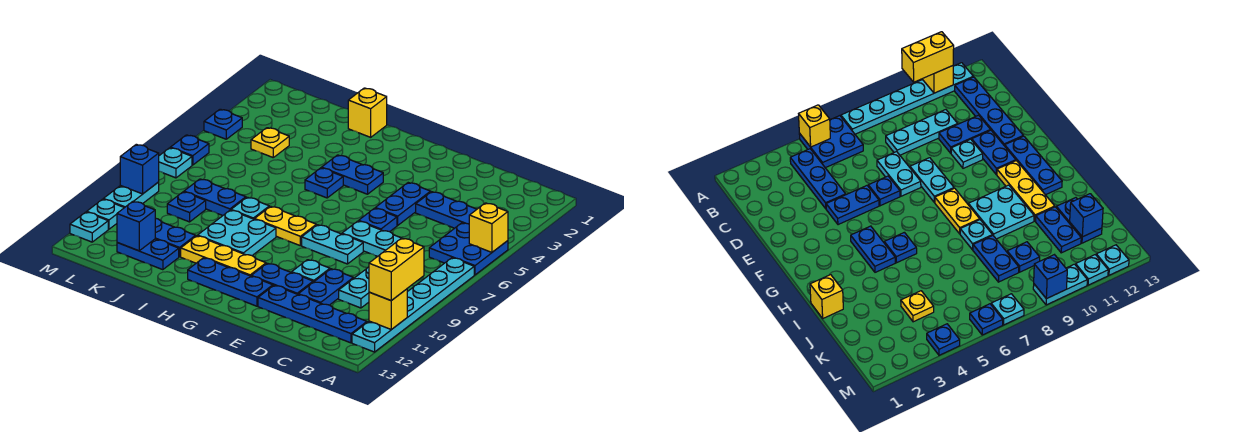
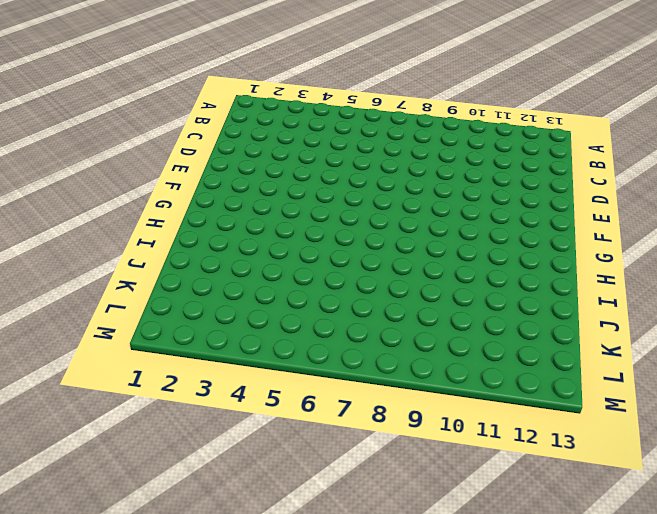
none -> blue 2x2 plate [429,223,508,275]
none -> cyan 1x6 plate [352,258,474,352]
none -> blue 1x3 plate [416,192,477,228]
none -> blue 1x4 plate [258,285,367,343]

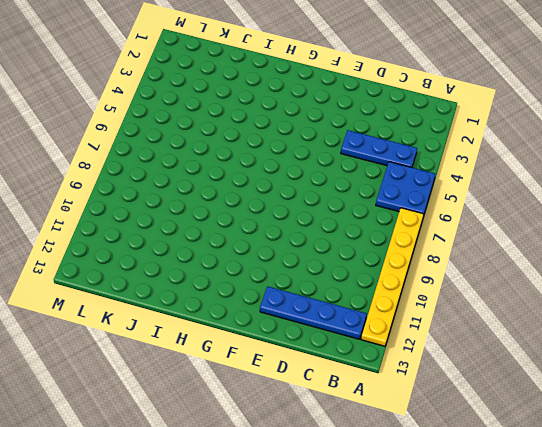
yellow 1x6 plate [361,208,424,346] -> cyan 1x6 plate [352,258,474,352]
none -> cyan 1x3 plate [339,267,369,308]
none -> cyan 1x2 plate [342,221,401,256]
none -> blue 1x2 plate [298,269,353,305]
none -> blue 1x2 plate [376,183,431,225]

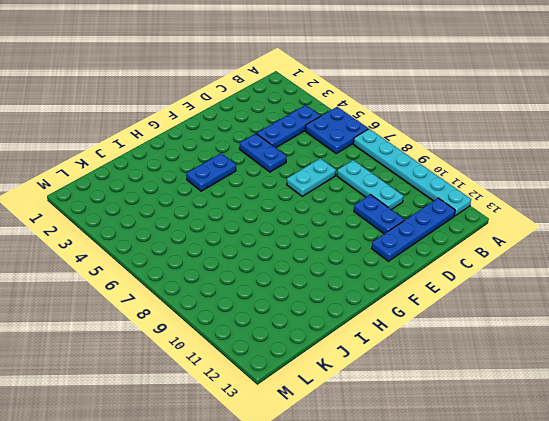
none -> blue 1x1 plate [359,208,397,232]
none -> cyan 1x2 plate [302,225,363,264]
none -> cyan 1x1 plate [292,260,330,282]
none -> blue 1x2 plate [252,263,313,294]

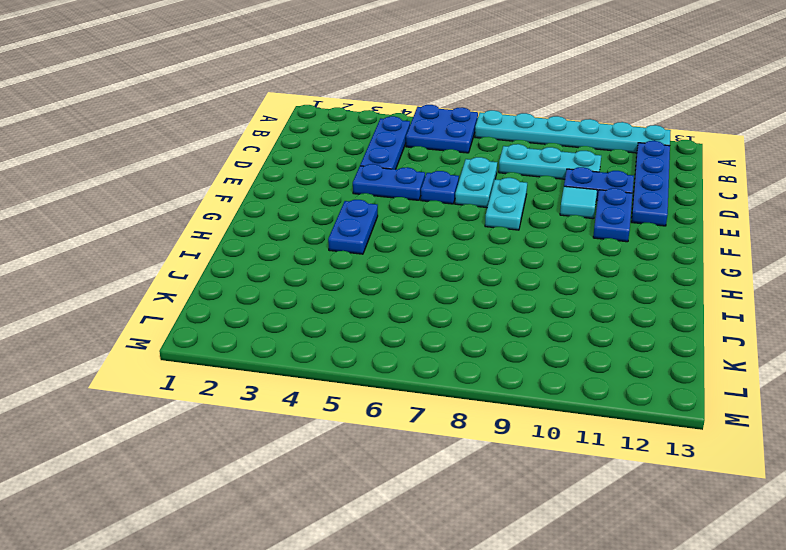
cyan 1x1 tile [560,186,597,219] -> cyan 1x1 plate [292,260,330,282]
none -> blue 1x3 plate [188,258,273,306]
none -> yellow 1x2 plate [255,206,316,246]
none -> yellow 1x3 plate [181,236,266,276]
none -> blue 1x1 plate [305,168,343,198]

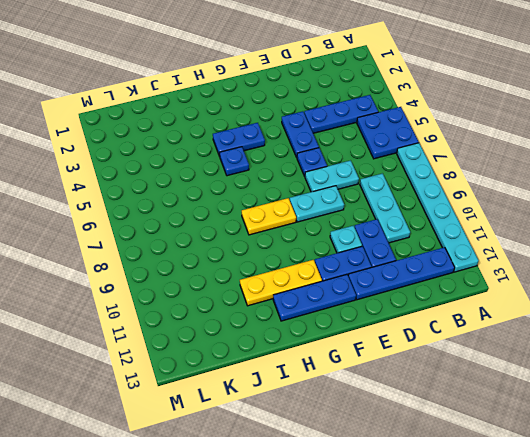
none -> cyan 2x2 plate [198,210,276,255]
none -> yellow 1x1 brick [348,88,387,137]
none -> cyan 1x1 plate [231,197,269,219]
none -> blue 1x2 plate [184,179,246,215]

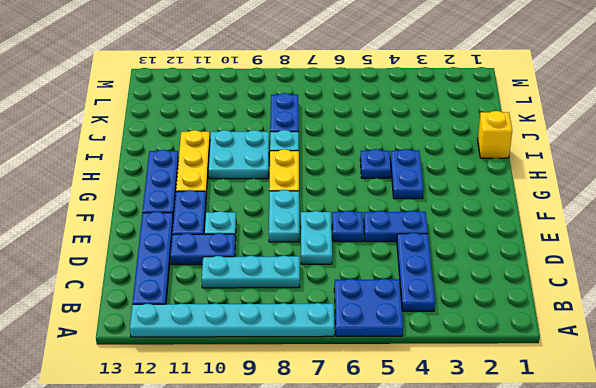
none -> blue 1x2 plate [155,218,196,257]
none -> blue 1x2 plate [117,239,179,270]
none -> yellow 1x1 plate [251,128,289,157]
none -> blue 1x1 plate [167,192,206,222]

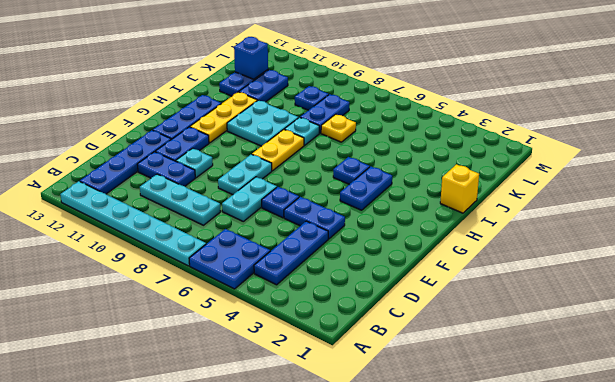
yellow 1x1 plate [321,114,356,142] -> yellow 1x1 plate moved to [251,128,289,157]
none -> blue 1x1 plate [204,109,242,139]
none -> blue 1x1 plate [170,135,209,165]
none -> cyan 1x1 plate [159,148,192,178]
none -> cyan 1x2 plate [104,182,159,208]

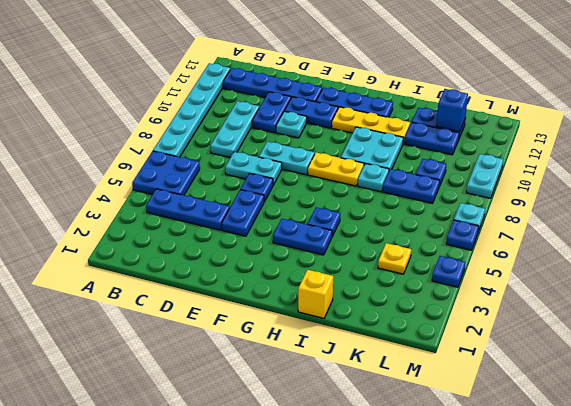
none -> cyan 1x1 plate [87,199,124,229]
none -> cyan 1x1 plate [70,212,108,242]
none -> yellow 1x1 brick [469,203,508,252]
none -> yellow 1x1 brick [369,289,407,330]

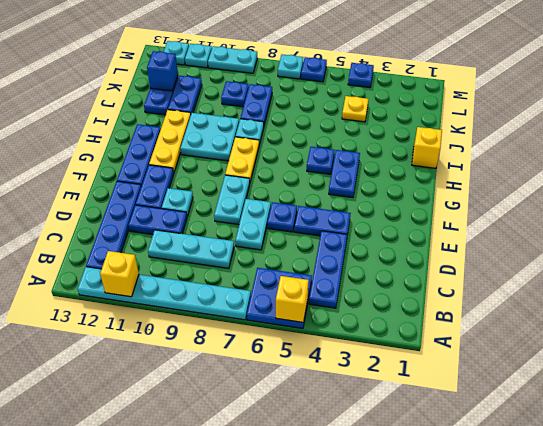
none -> blue 1x1 brick [120,144,159,194]
none -> yellow 1x2 brick [369,238,424,300]

